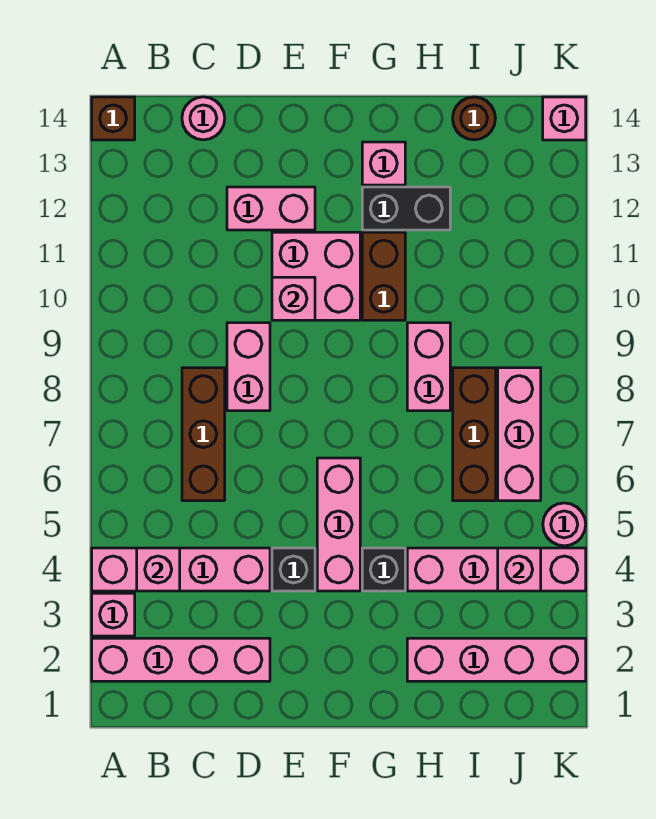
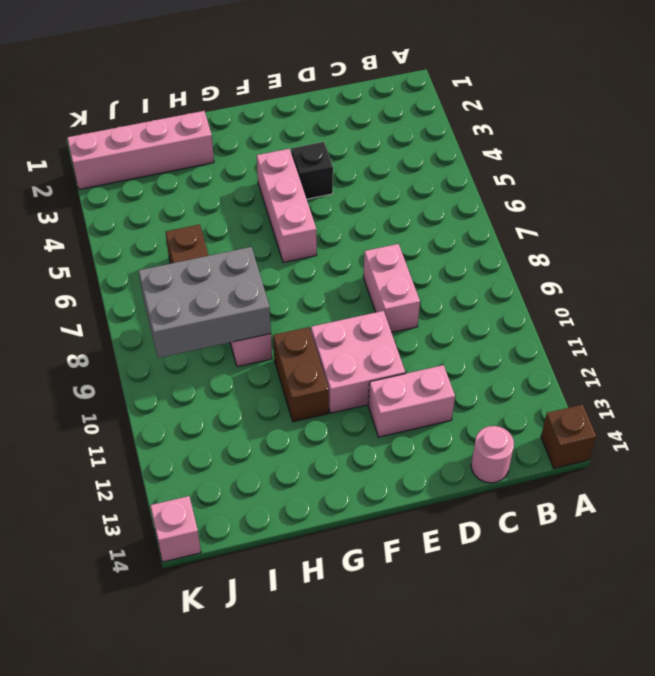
grey 2x3 brick [139,247,271,358] -> none
none -> pink 1x4 brick [92,638,270,681]
none -> pink 1x1 brick [92,593,135,636]
none -> pink 1x4 brick [92,548,270,591]

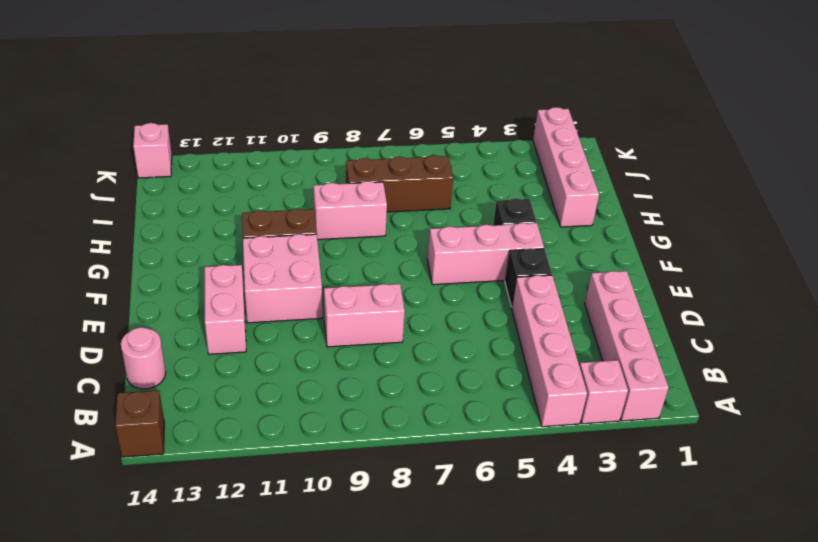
none -> brown 1x3 brick [182,368,225,501]
none -> black 1x2 brick [362,187,450,230]
none -> pink 1x1 brick [362,142,405,185]

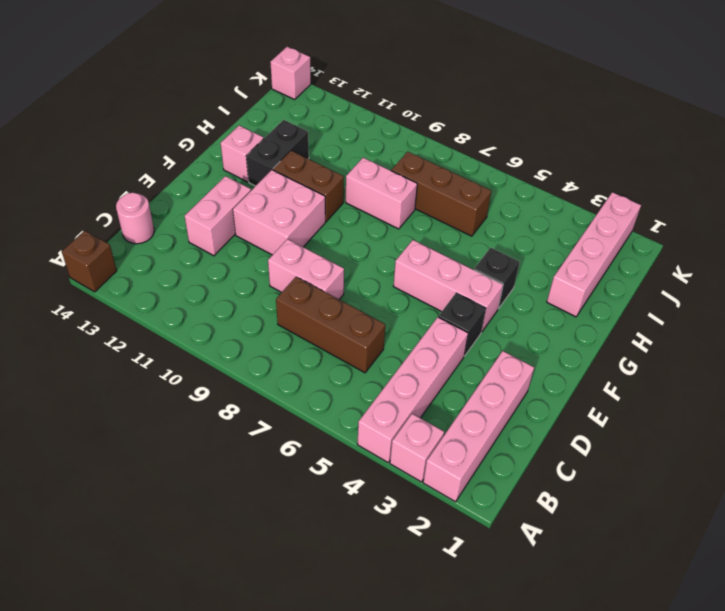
none -> pink 1x4 brick [407,548,586,591]
none -> brown 1x1 round brick [453,97,495,140]
none -> pink 1x3 brick [498,368,541,501]

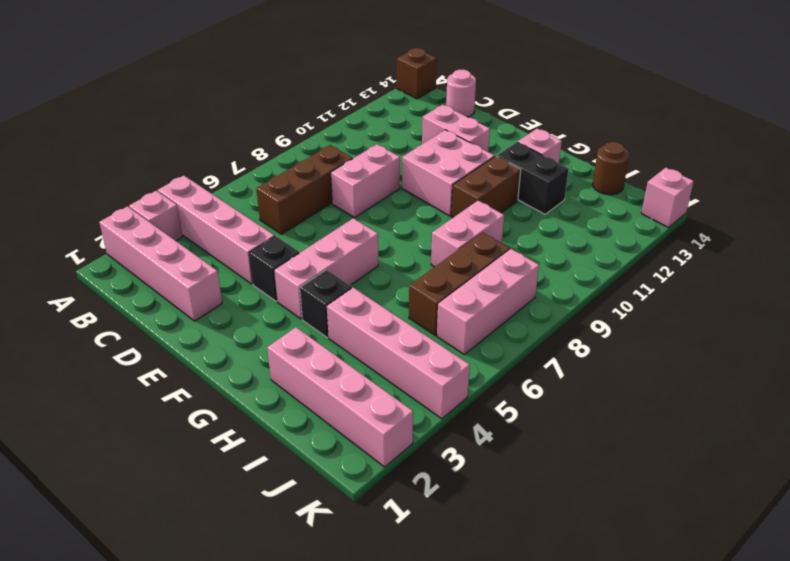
none -> pink 1x1 round brick [543,503,586,546]
none -> pink 1x1 brick [137,548,180,591]
none -> pink 1x1 brick [272,277,315,320]

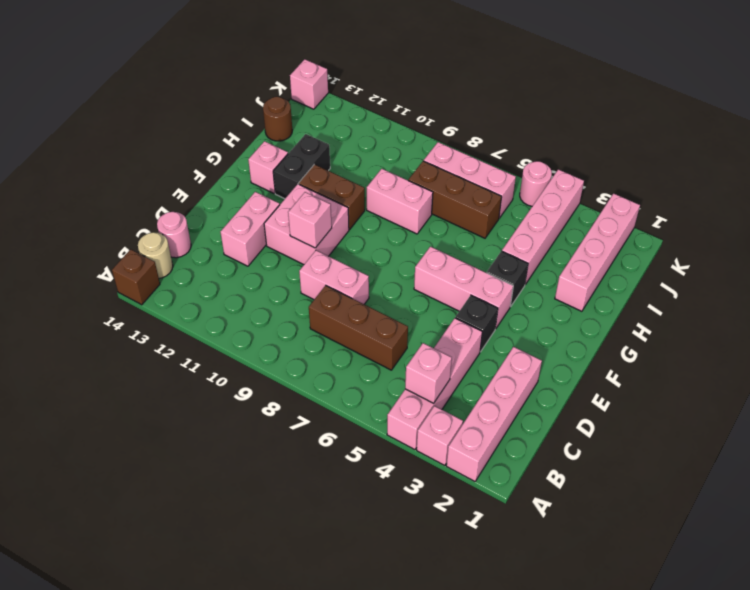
tan 1x1 round brick [138,232,173,278] -> none
none -> pink 1x1 brick [498,548,541,591]

